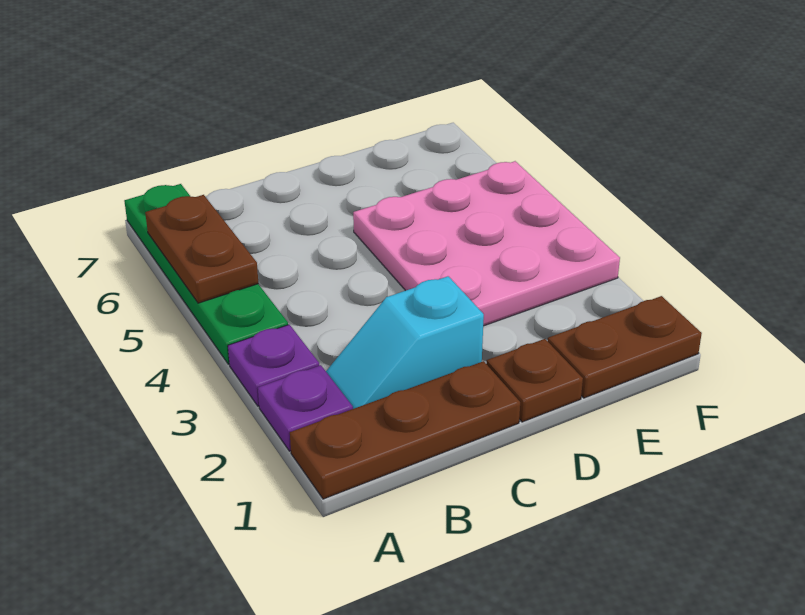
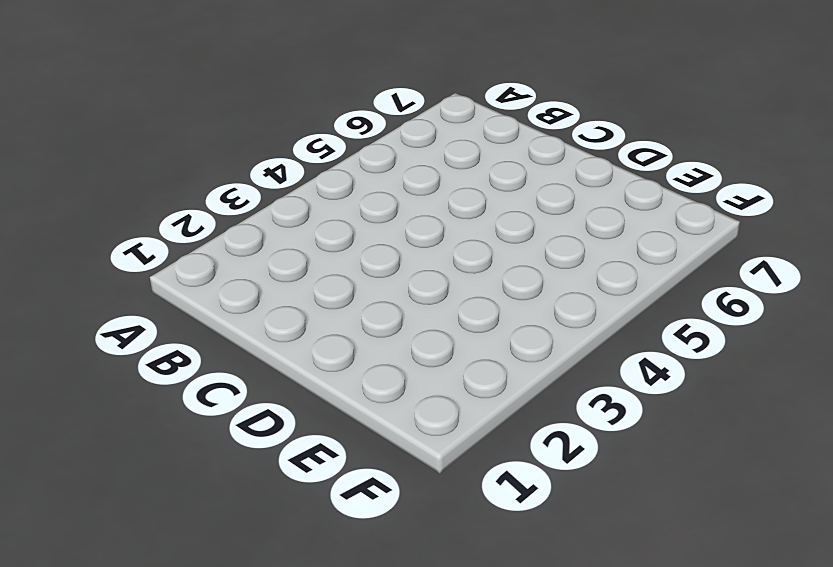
none -> brown 1x3 plate [290,361,520,499]
none -> purple 1x1 plate [258,365,353,451]

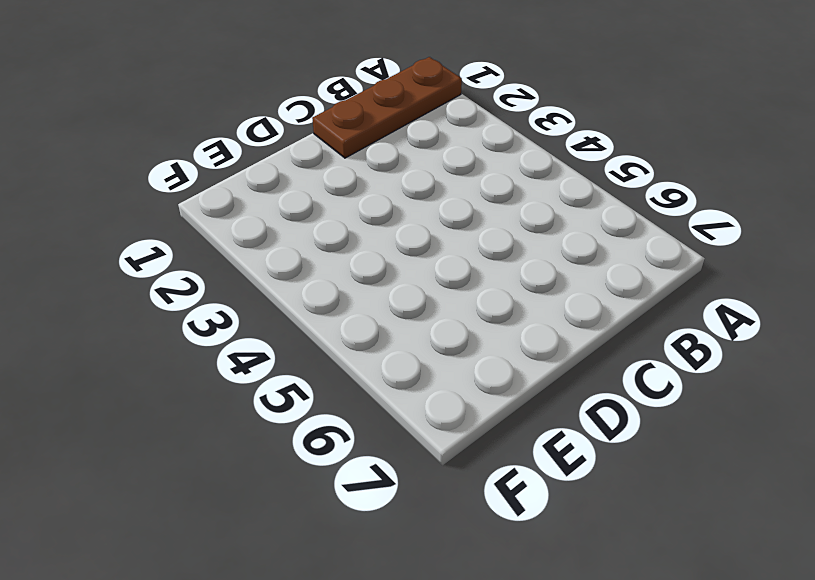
none -> purple 1x1 plate [258,365,353,451]
none -> purple 1x1 plate [228,325,320,406]

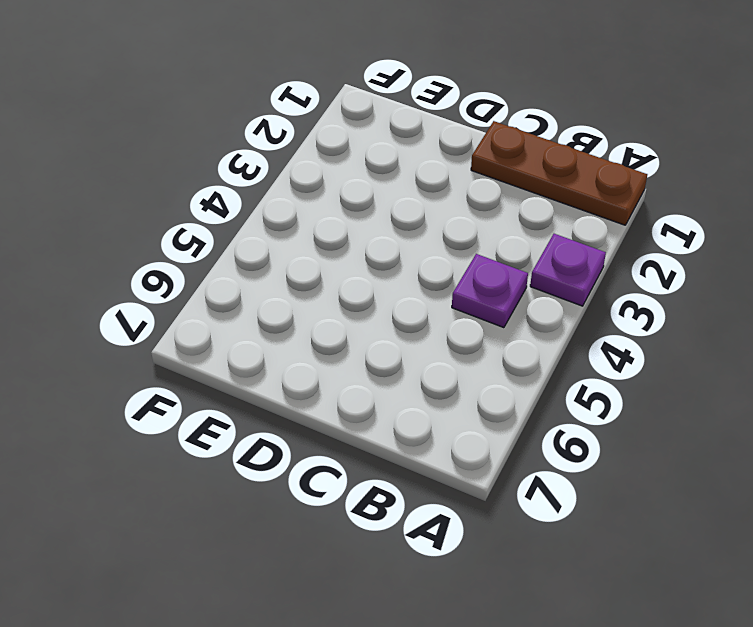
purple 1x1 plate [452,254,528,328] -> purple 1x1 plate moved to [258,365,353,451]
none -> green 1x4 plate [124,184,288,364]
none -> cyan 1x2 slope [326,276,484,409]

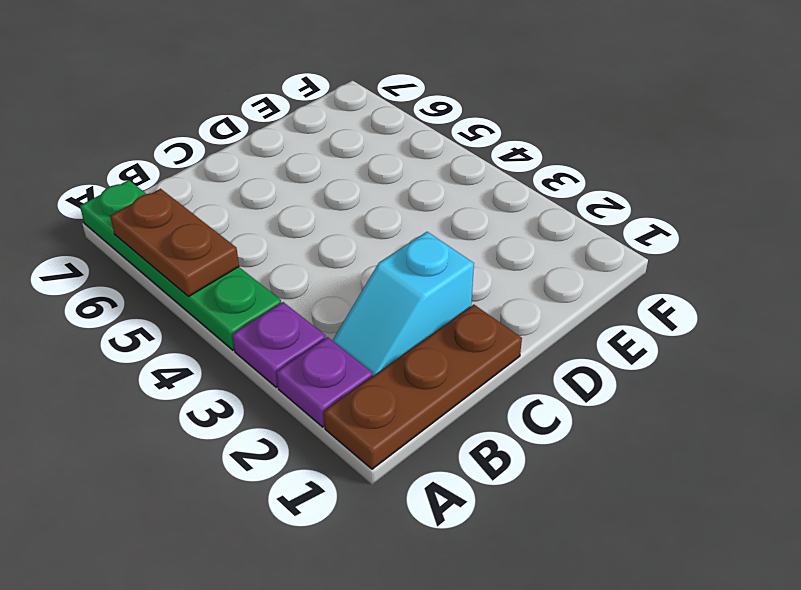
none -> brown 1x1 plate [486,339,583,422]
none -> pink 3x3 plate [353,161,620,326]

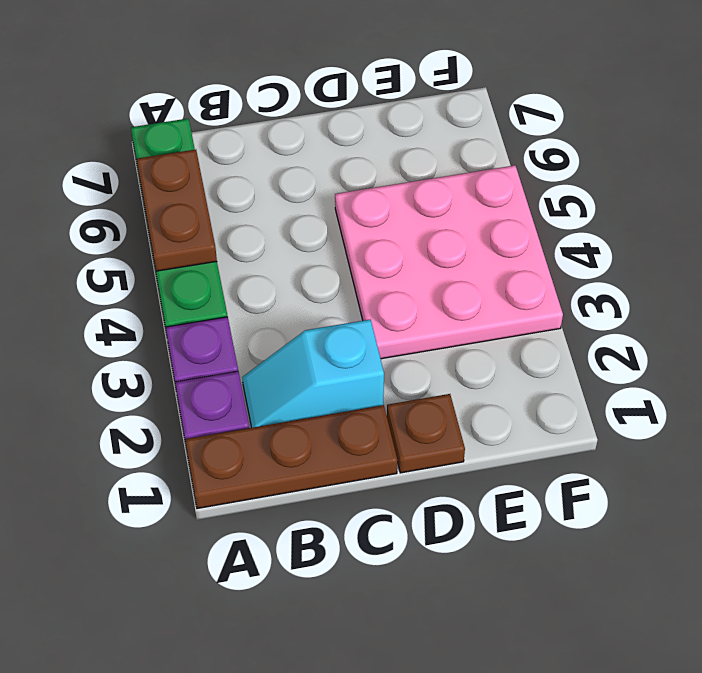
none -> brown 1x2 plate [548,296,702,398]

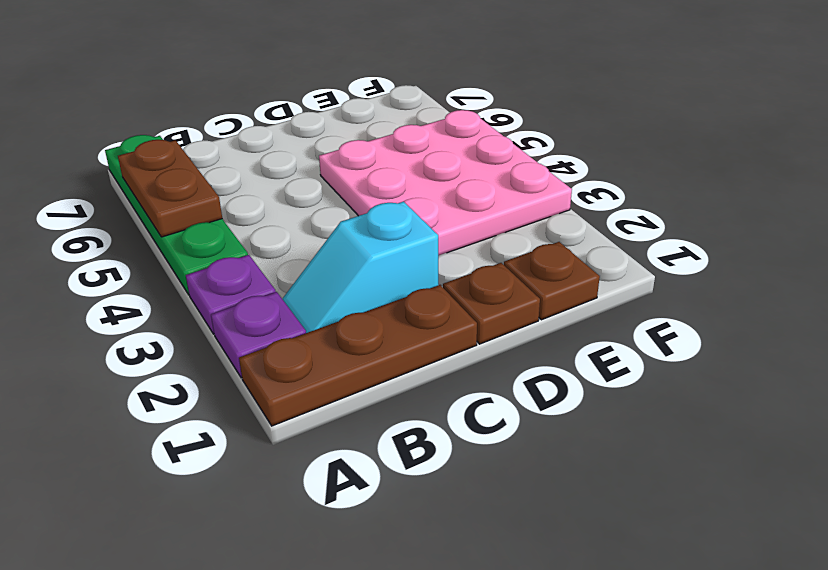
brown 1x1 plate [504,242,600,320] -> brown 1x2 plate [548,296,702,398]

